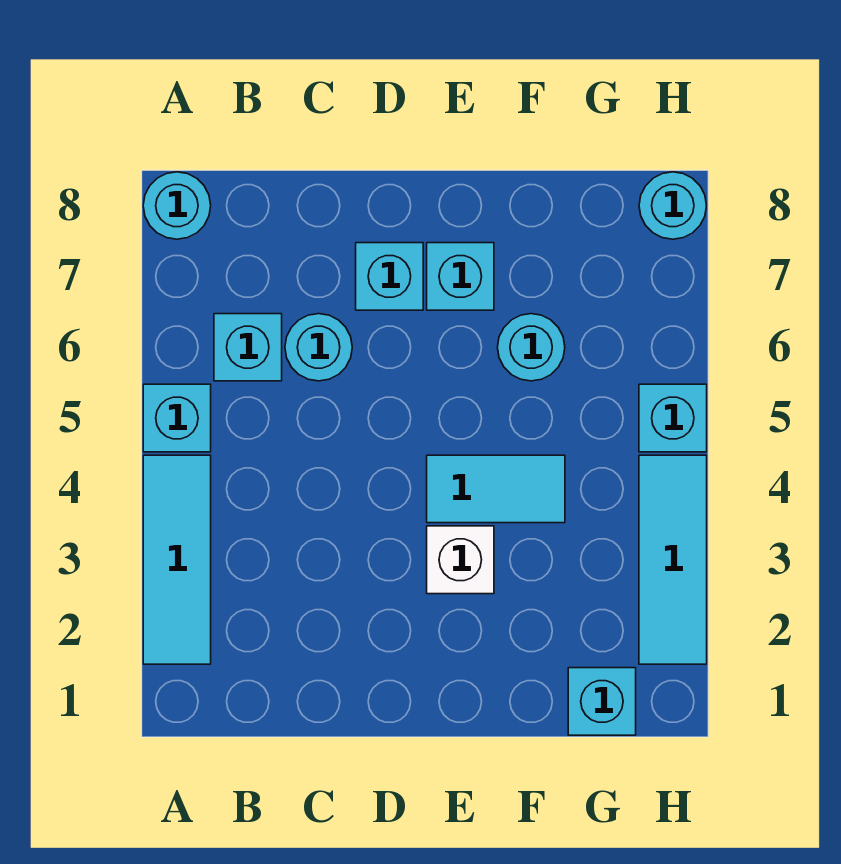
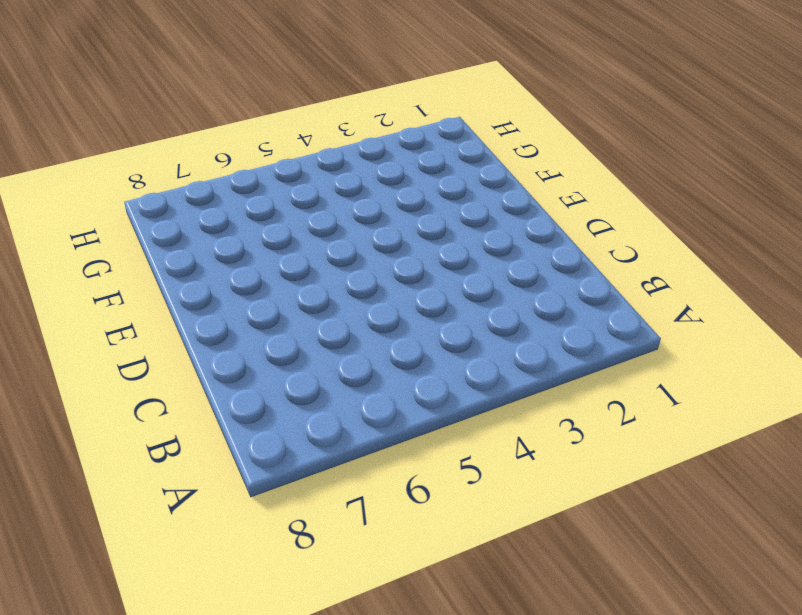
none -> cyan 1x3 tile [143,455,211,664]
none -> cyan 1x1 brick [143,384,211,452]
none -> cyan 1x1 round brick [143,172,211,239]

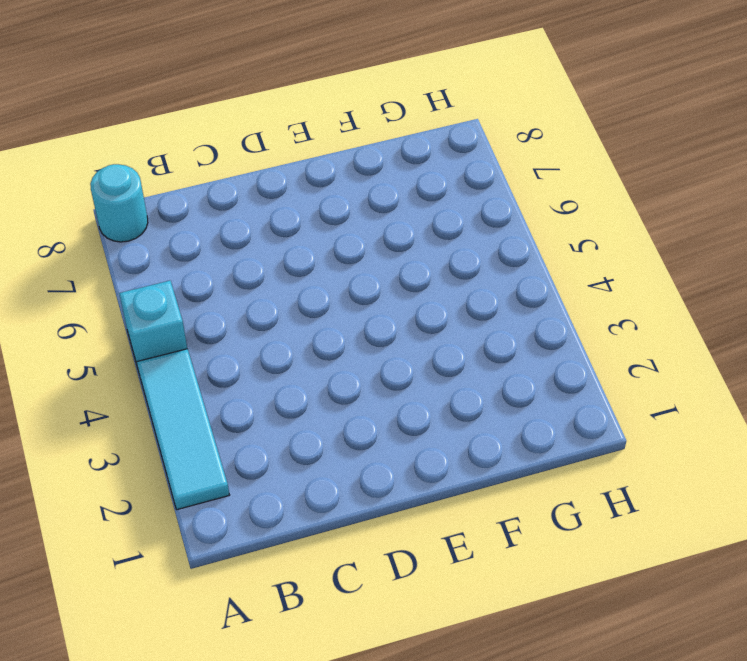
none -> cyan 1x1 brick [214,314,282,381]
none -> cyan 1x1 round brick [285,314,352,381]
none -> cyan 1x1 brick [356,243,423,310]

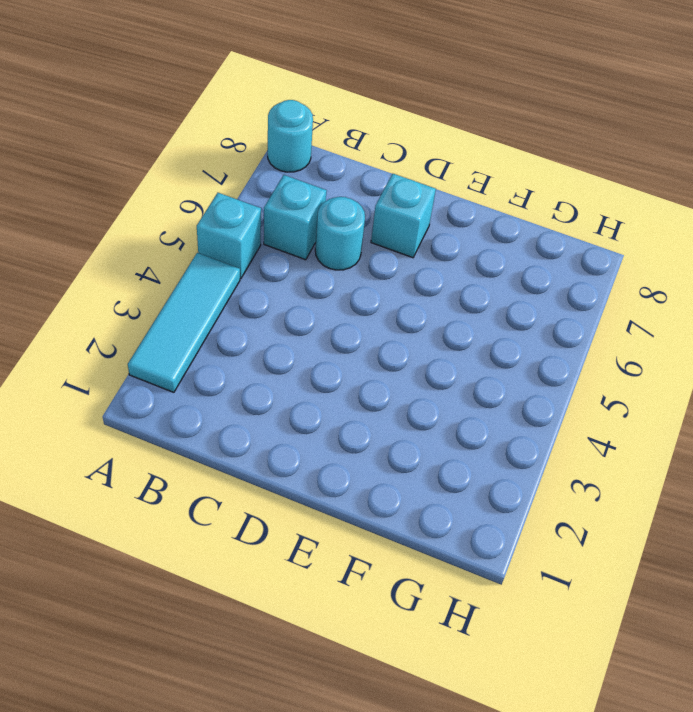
none -> white 1x1 brick [427,526,494,594]
none -> cyan 1x2 tile [427,455,565,523]
none -> cyan 1x1 brick [427,243,494,310]

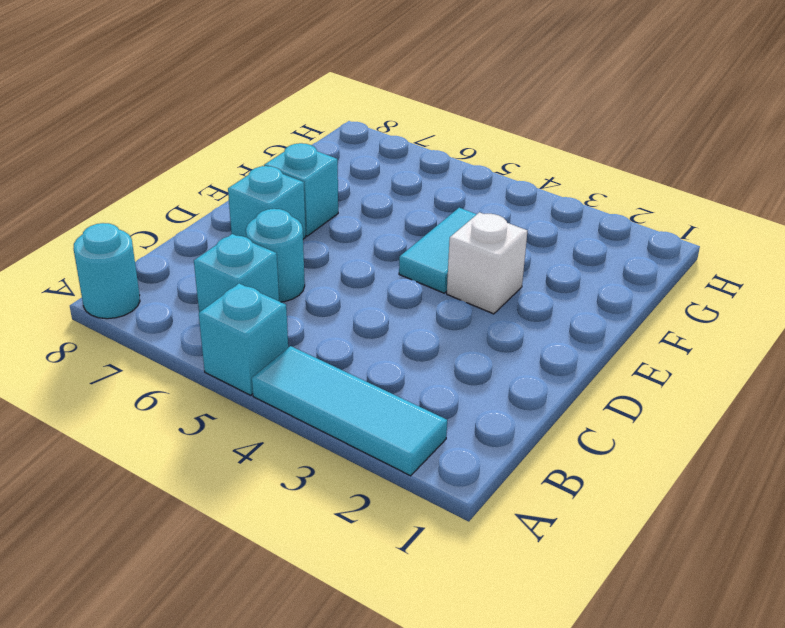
none -> cyan 1x1 round brick [497,314,565,381]
none -> cyan 1x1 brick [568,668,636,735]
none -> cyan 1x3 tile [639,455,707,664]

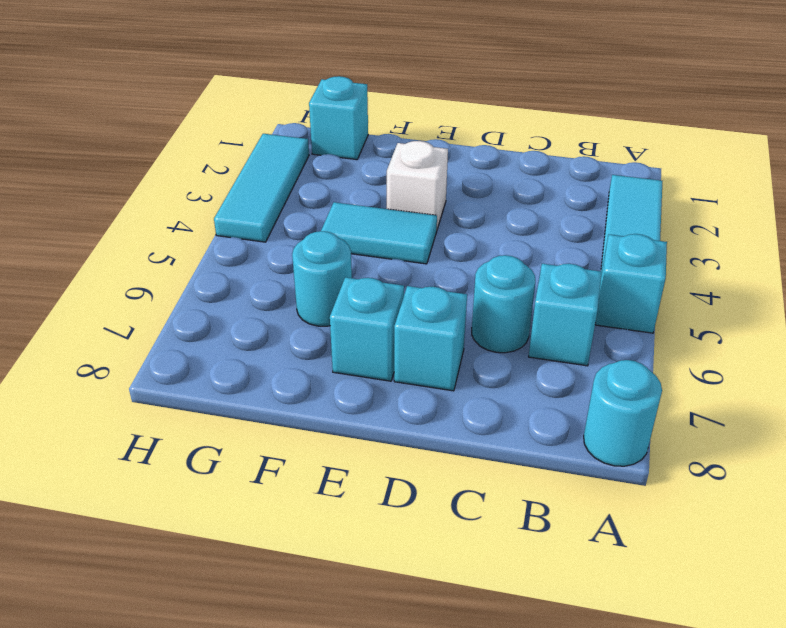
none -> cyan 1x1 brick [639,384,707,452]
none -> cyan 1x1 round brick [639,172,707,239]

